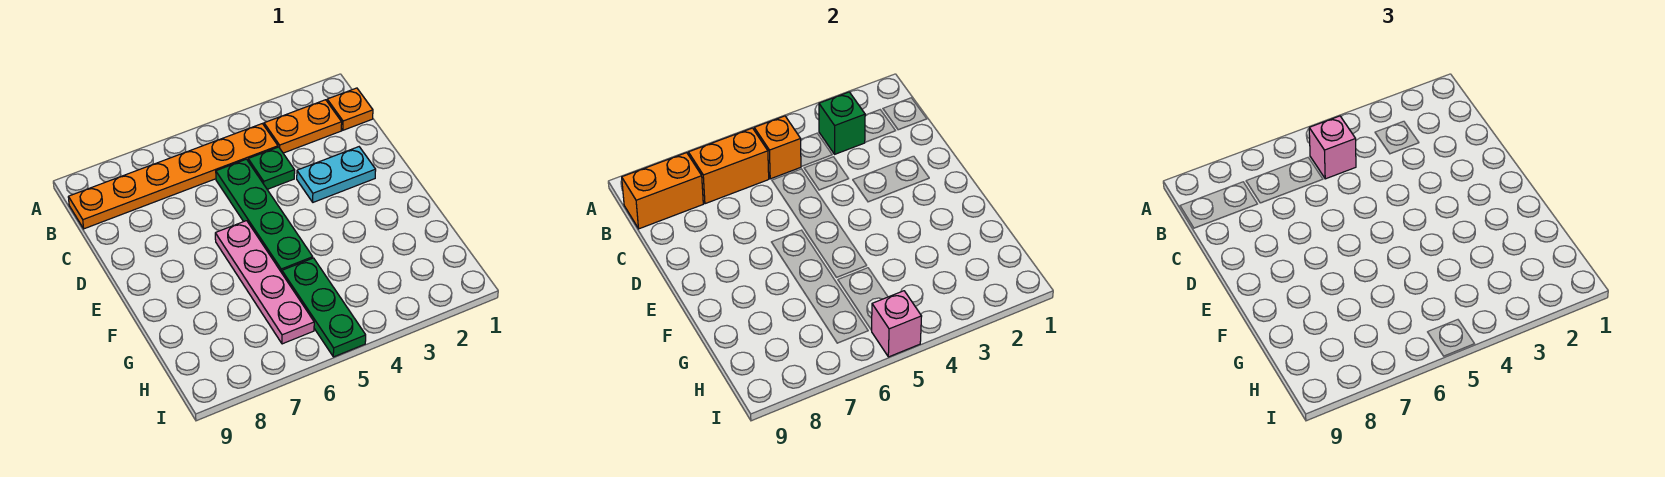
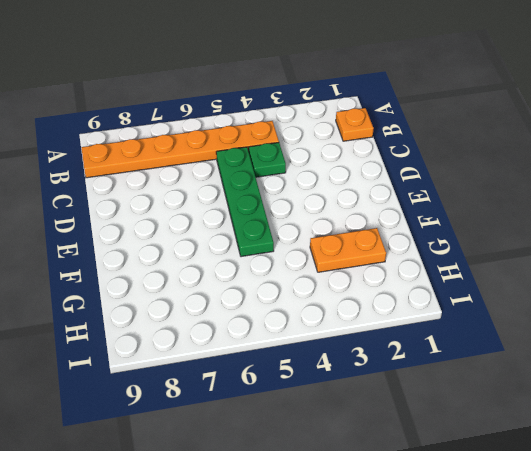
orange 1x2 plate [310,228,386,272] -> orange 1x2 plate moved to [264,100,342,153]
none -> cyan 1x2 plate [297,147,376,202]
none -> pink 1x4 plate [215,221,314,344]
none -> green 1x3 plate [282,258,366,357]

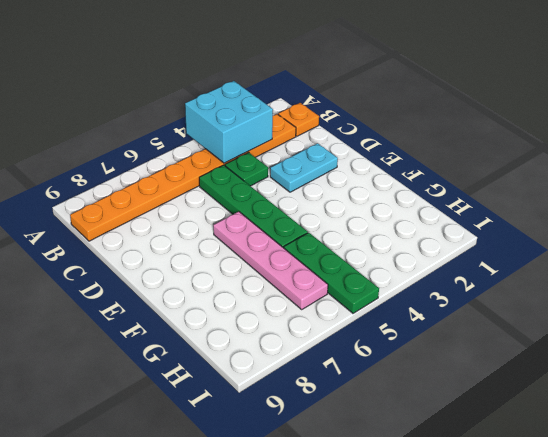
cyan 2x2 brick [185,81,273,163] -> green 1x1 brick [819,92,865,154]
none -> orange 1x1 brick [754,116,801,179]
none -> orange 1x2 brick [689,128,769,204]
none -> orange 1x2 brick [622,153,703,229]

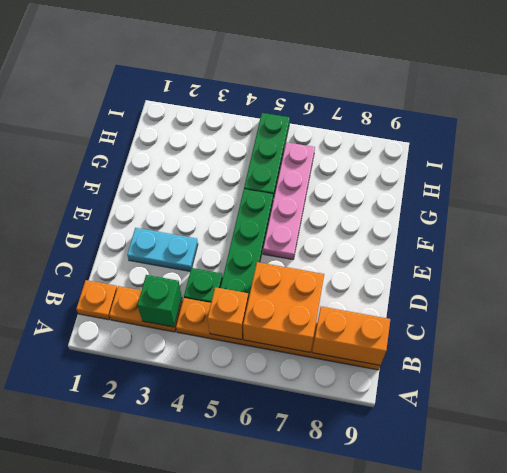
orange 2x2 brick [243,262,324,352] -> orange 1x2 brick [689,128,769,204]
none -> pink 1x1 brick [872,291,922,357]
none -> pink 1x1 brick [1309,116,1356,179]

